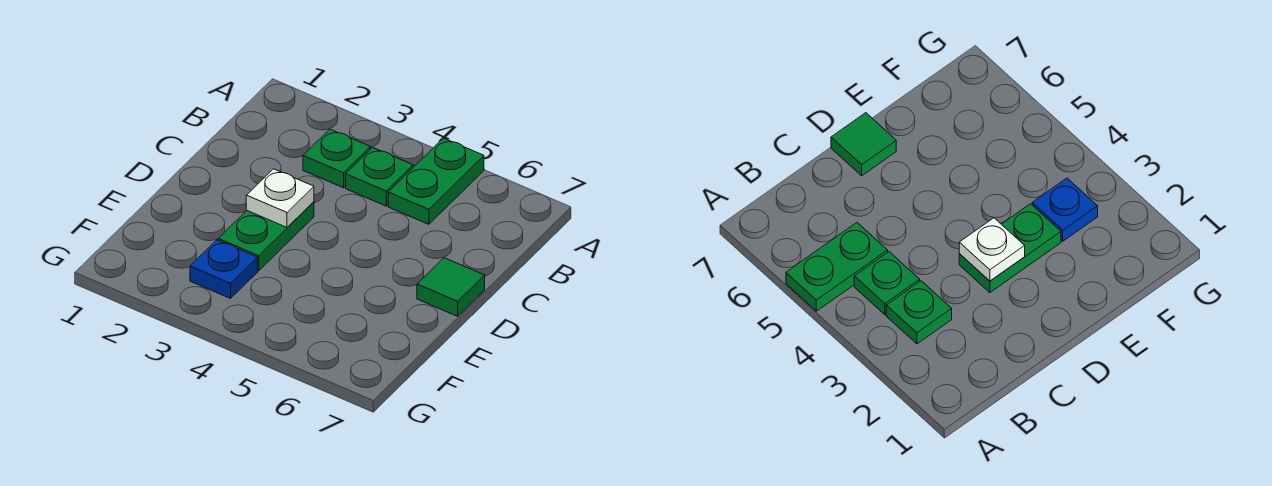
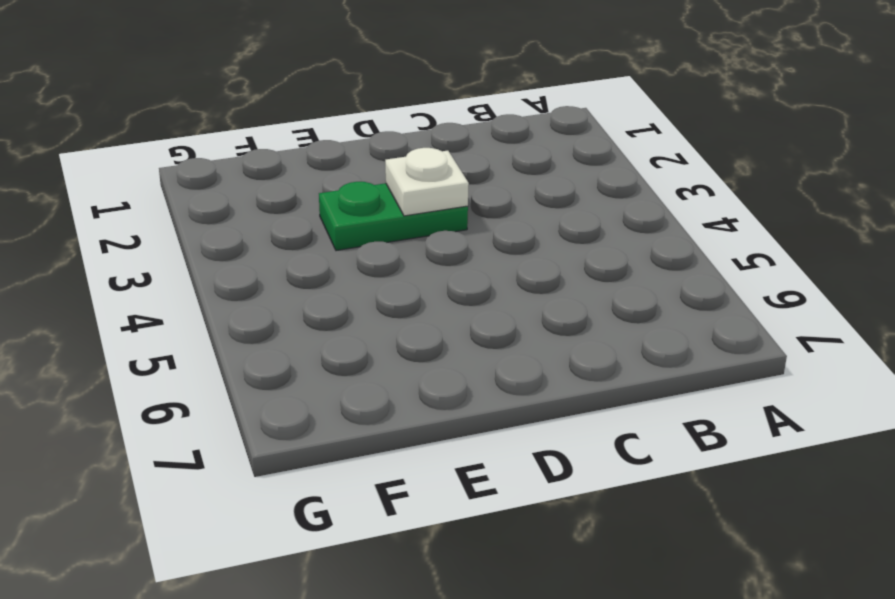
none -> green 1x2 plate [388,138,484,224]
none -> green 1x1 plate [303,129,370,188]

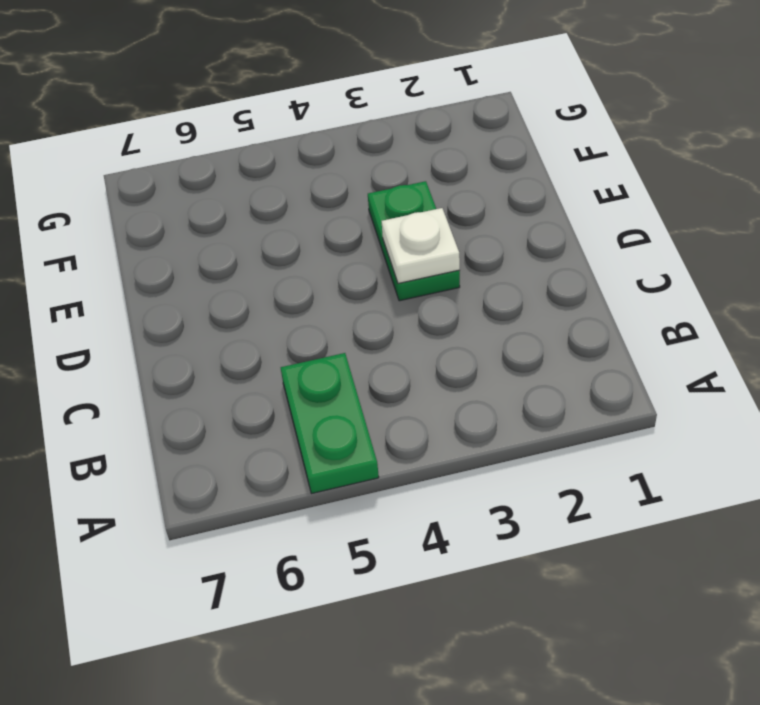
none -> green 1x1 plate [303,129,370,188]
none -> green 1x1 plate [346,148,413,206]

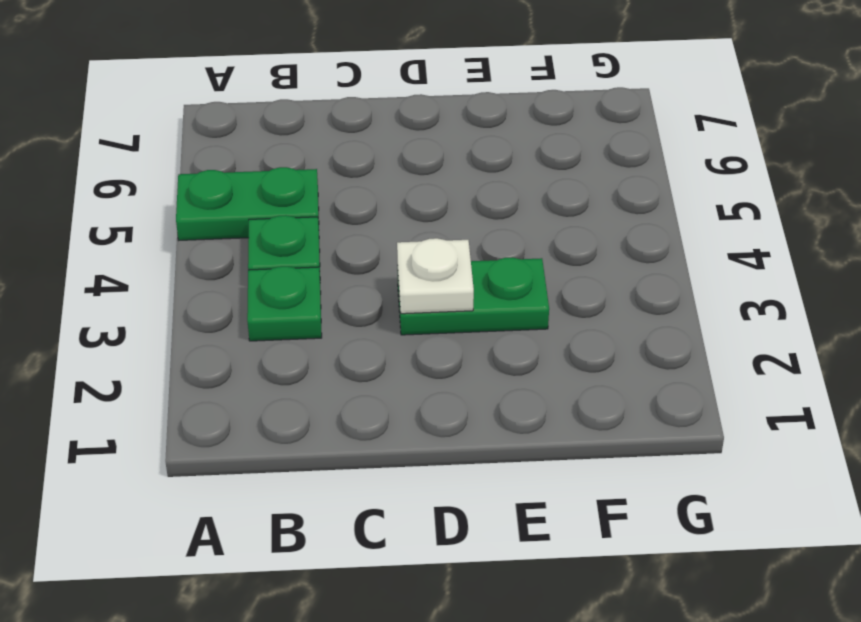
none -> green 1x1 tile [417,258,485,316]
none -> blue 1x1 plate [190,240,258,298]

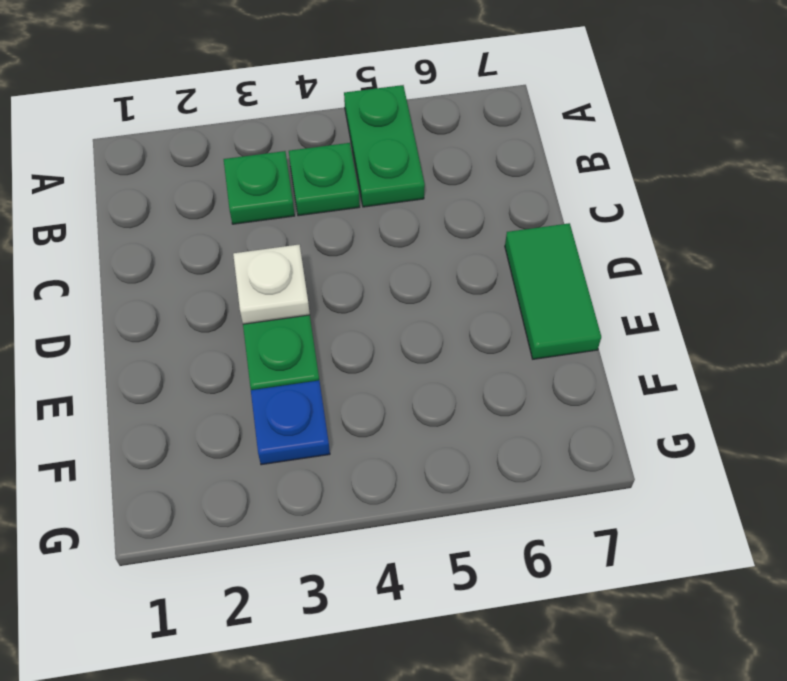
green 1x2 tile [505,223,601,359] -> green 1x1 tile [417,258,485,316]

